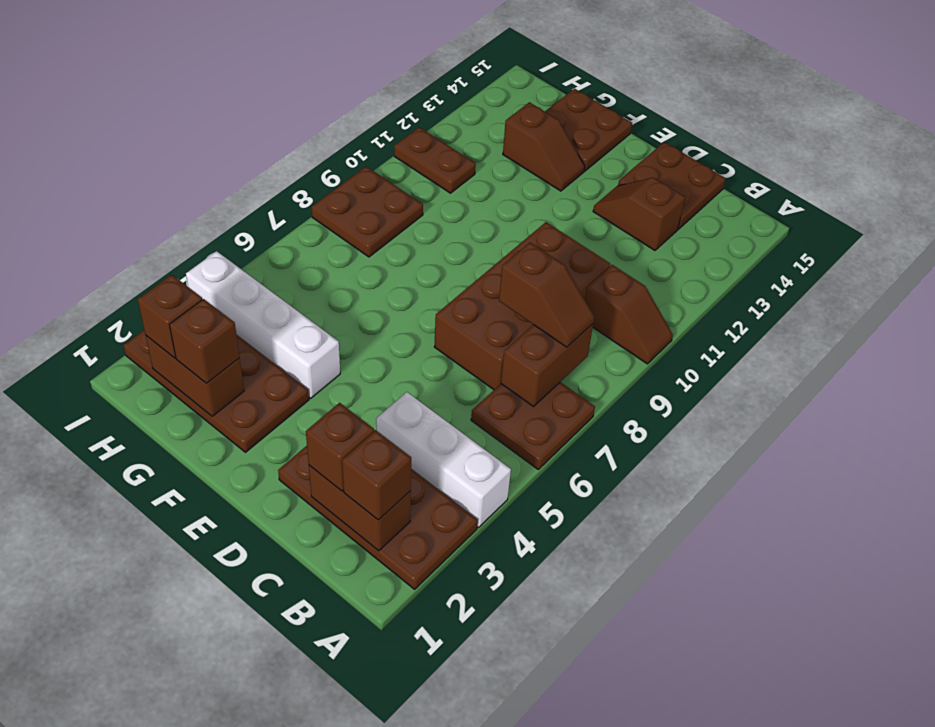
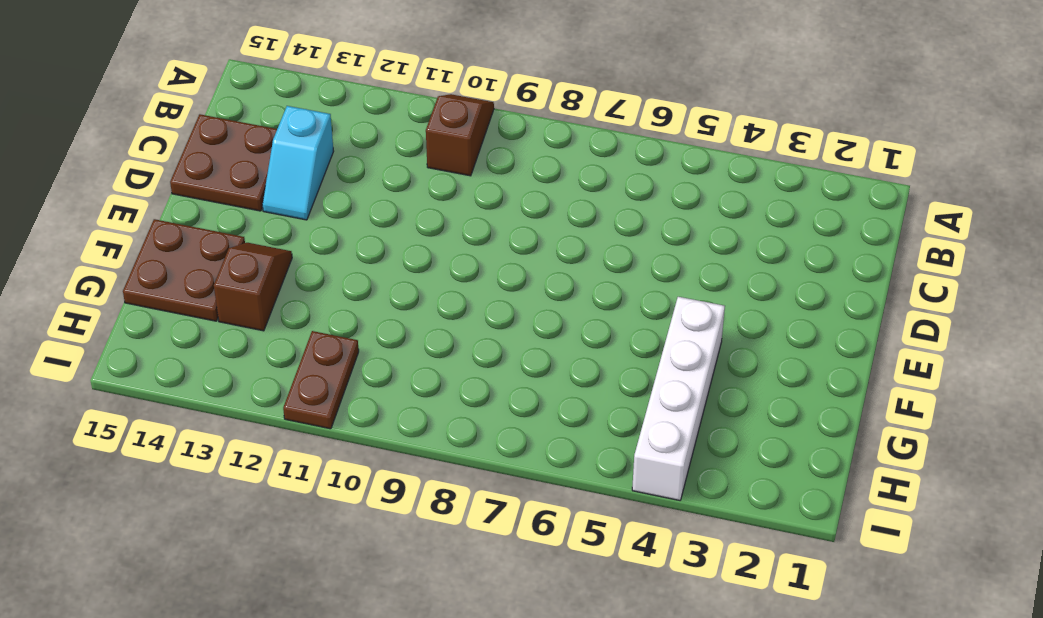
cyan 1x2 slope [263,106,334,220] -> brown 1x2 slope [593,178,685,250]
none -> brown 2x4 plate [278,446,478,589]
none -> white 1x3 brick [376,392,511,528]
none -> brown 2x2 plate [471,382,595,469]

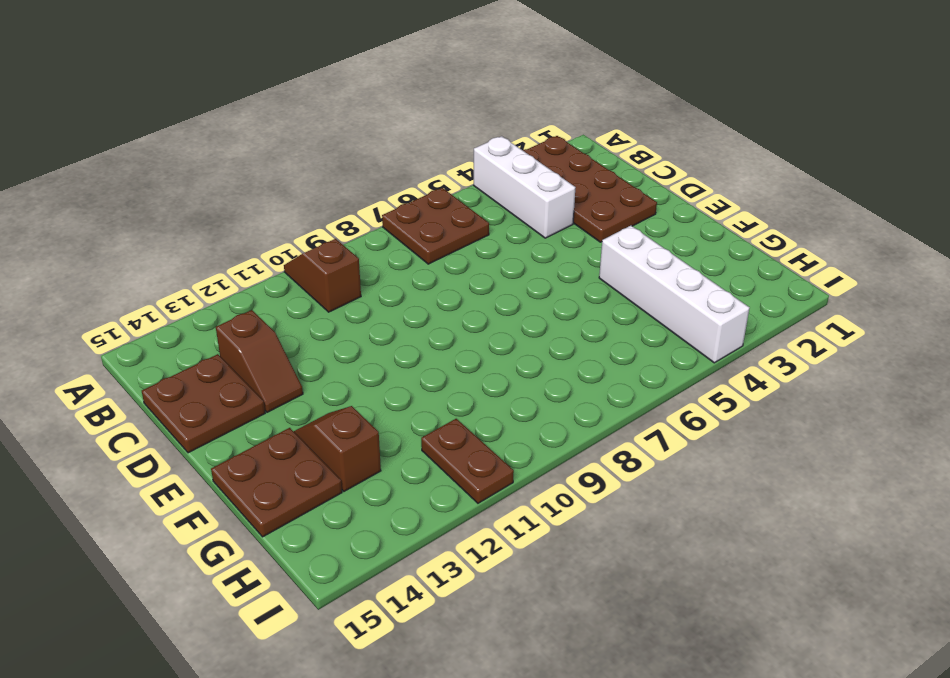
none -> brown 2x4 brick [434,222,610,390]
none -> brown 2x4 plate [124,330,309,452]
none -> brown 2x2 plate [312,166,423,257]

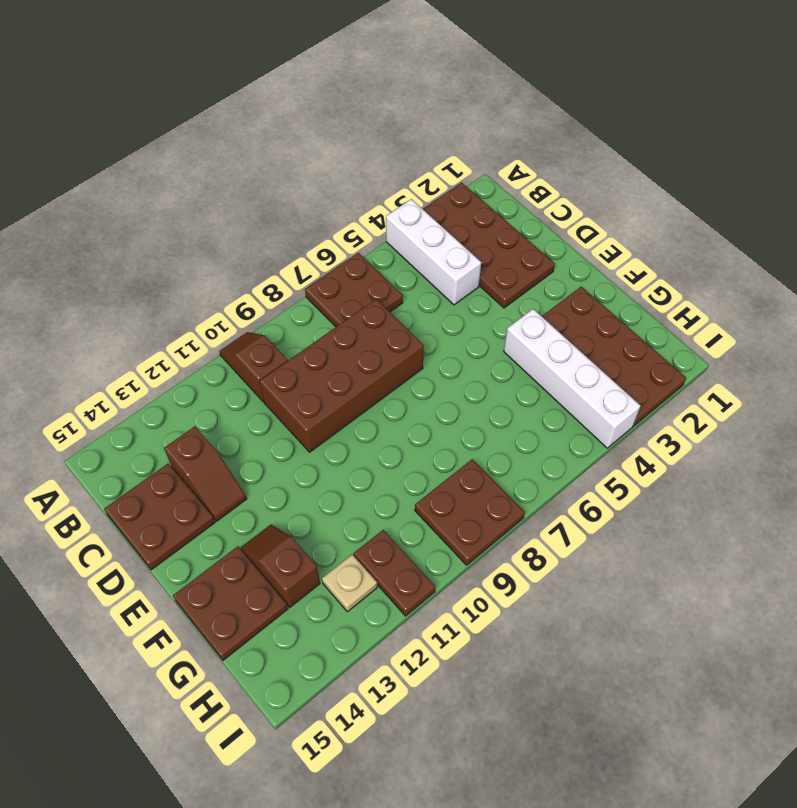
tan 1x1 plate [322,555,377,612] -> none
none -> brown 1x2 brick [309,465,411,551]
none -> brown 1x2 brick [501,324,593,407]
none -> brown 1x2 brick [146,336,244,416]

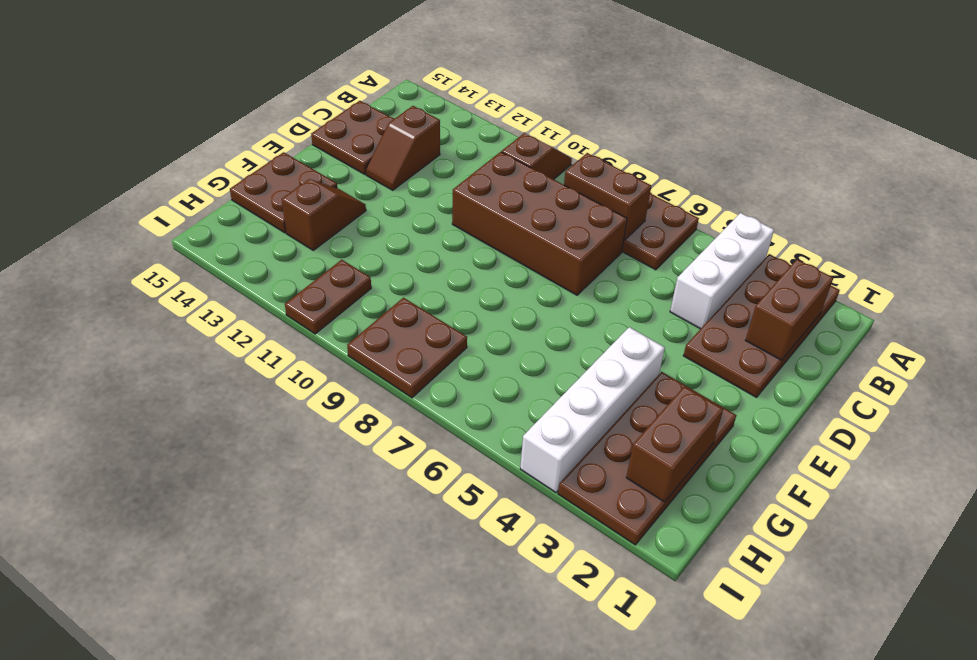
none -> brown 1x1 brick [342,431,411,520]
none -> brown 1x2 slope [499,243,595,347]
none -> brown 1x1 brick [306,403,374,491]

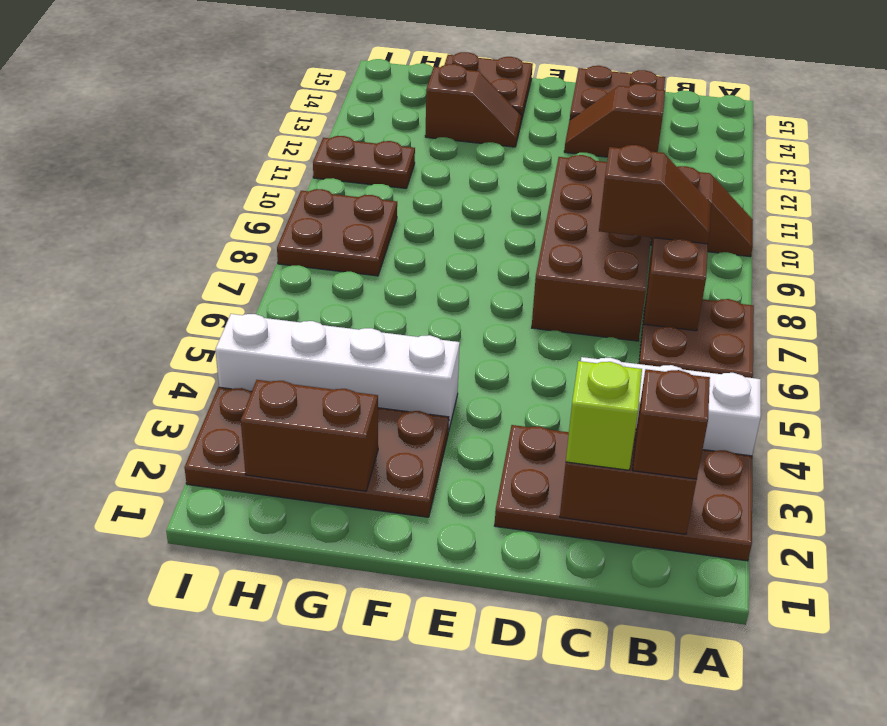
lime 1x1 brick [566,361,642,470] -> brown 1x1 brick [306,403,374,491]
none -> brown 1x1 brick [170,299,240,383]
none -> brown 1x1 brick [138,275,202,358]

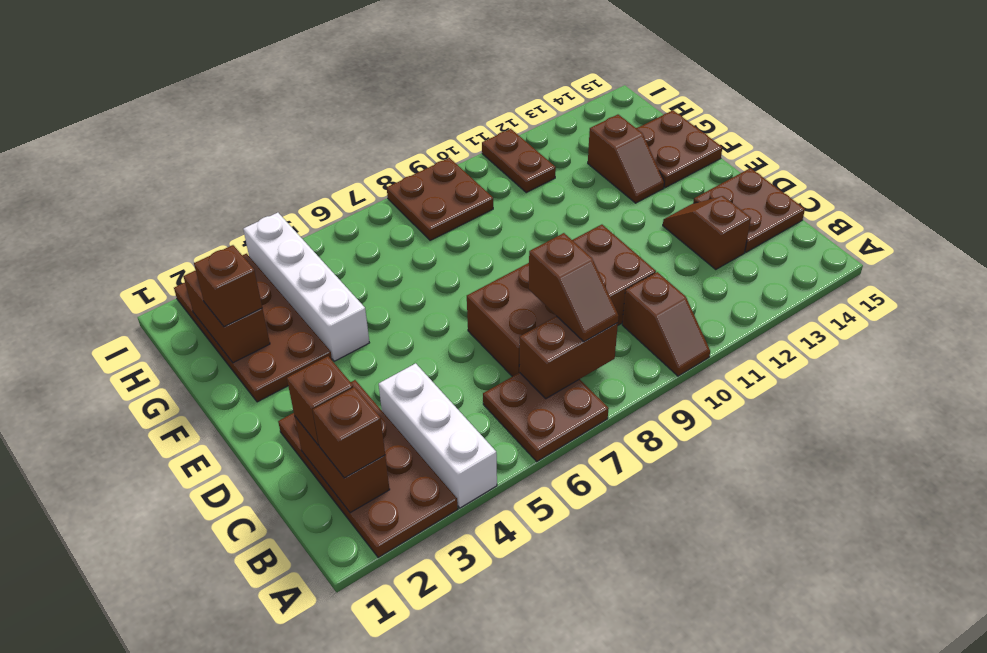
none -> brown 1x1 brick [138,275,202,358]

